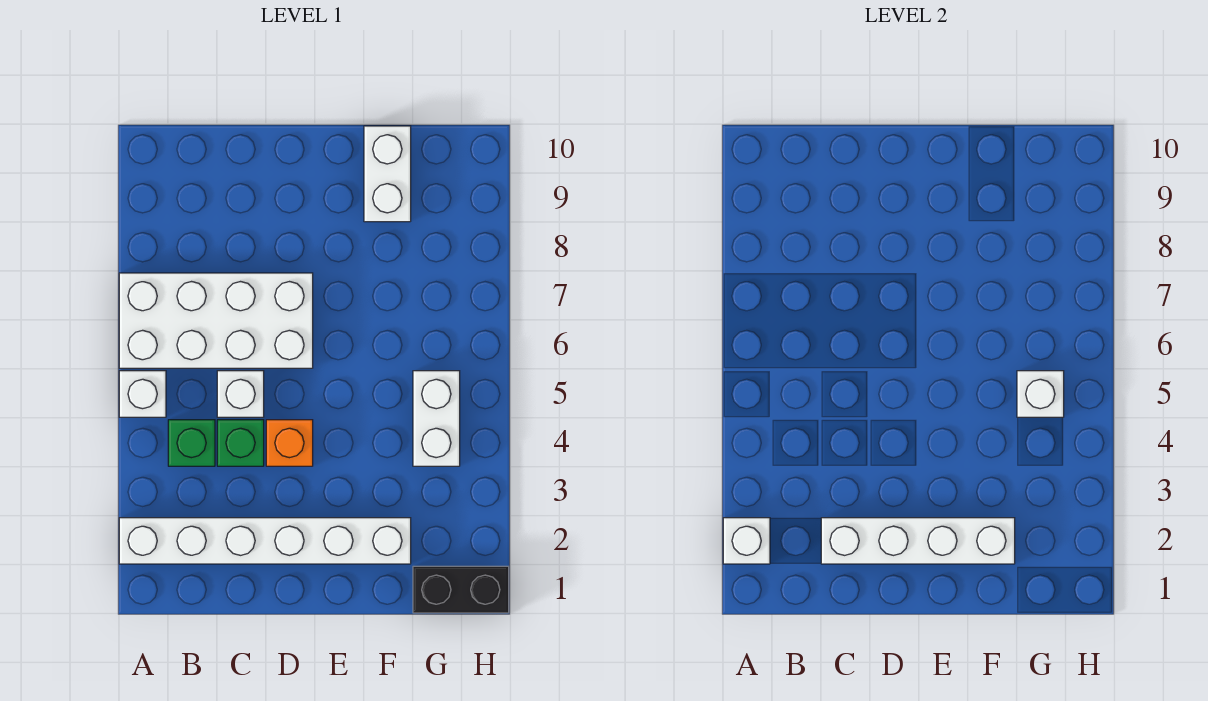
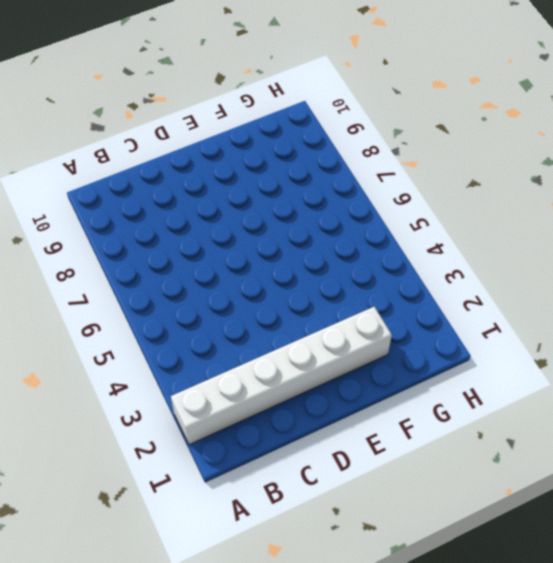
none -> white 1x1 brick [119,371,166,417]
none -> white 2x4 brick [119,273,313,368]
none -> green 1x1 brick [168,420,215,466]

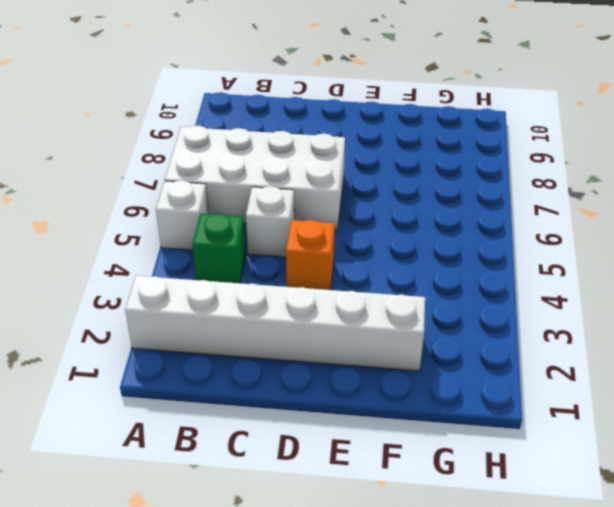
none -> green 1x1 brick [217,420,264,466]
none -> white 1x2 brick [364,126,411,222]
none -> black 1x2 brick [413,566,509,613]

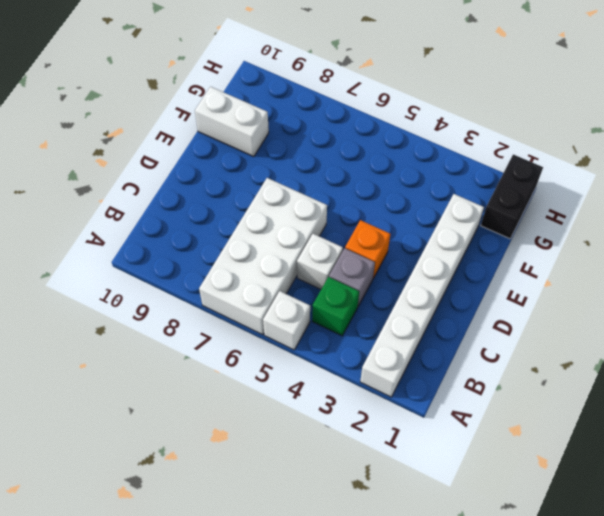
grey 1x1 brick [329,248,375,306] -> green 1x1 brick [217,420,264,466]
none -> white 1x2 brick [413,371,460,466]
none -> white 1x1 brick [723,518,770,564]
none -> white 1x4 brick [821,518,1015,564]

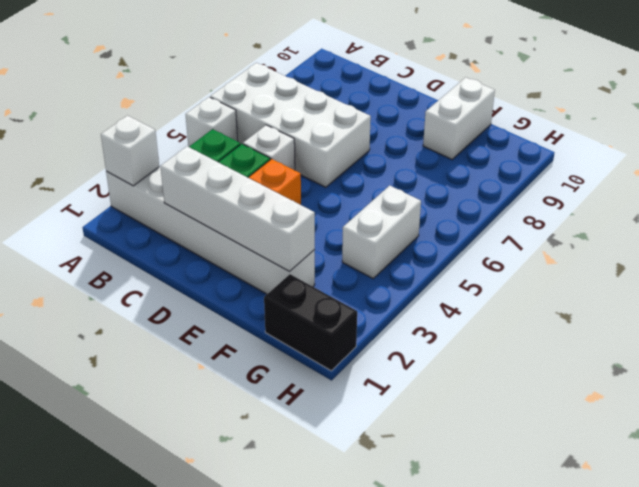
none -> white 1x1 brick [1017,371,1064,417]

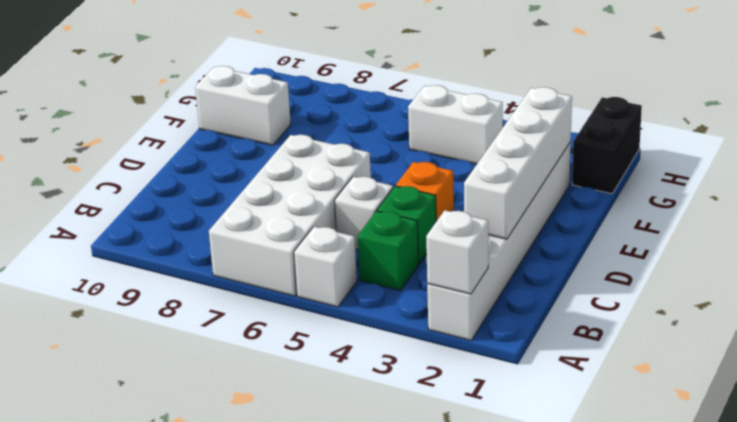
none -> white 1x1 brick [1017,371,1064,417]

